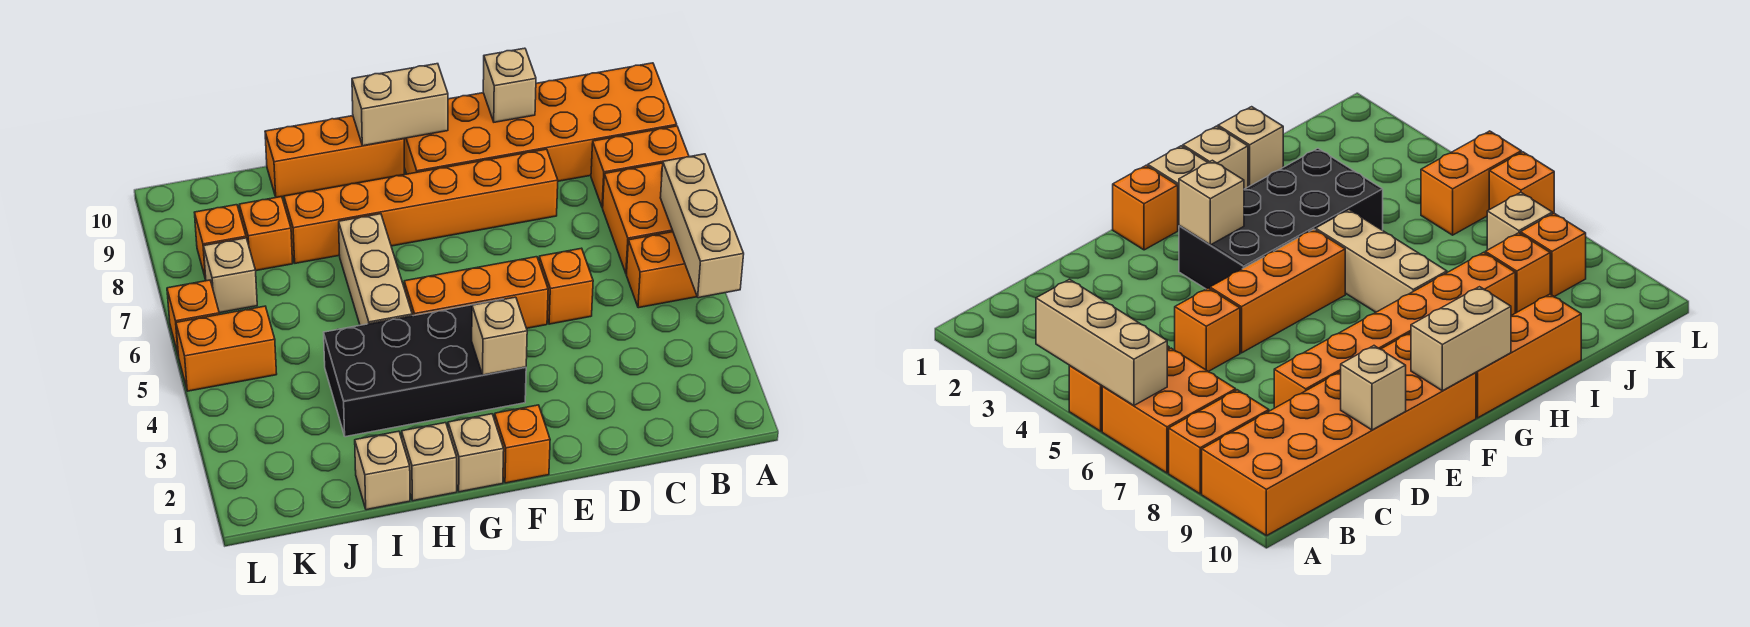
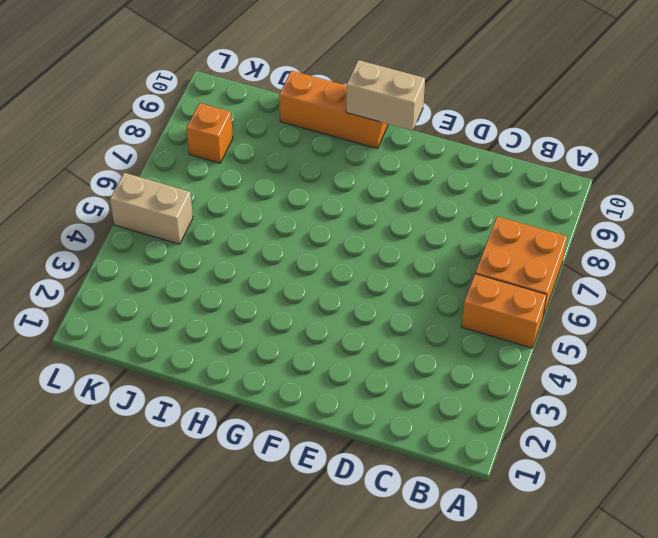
tan 1x2 brick [110,173,193,244] -> orange 1x2 brick [176,306,277,391]
none -> orange 1x2 brick [591,126,689,208]
none -> orange 2x6 brick [404,63,677,181]
none -> orange 1x1 brick [539,248,593,324]

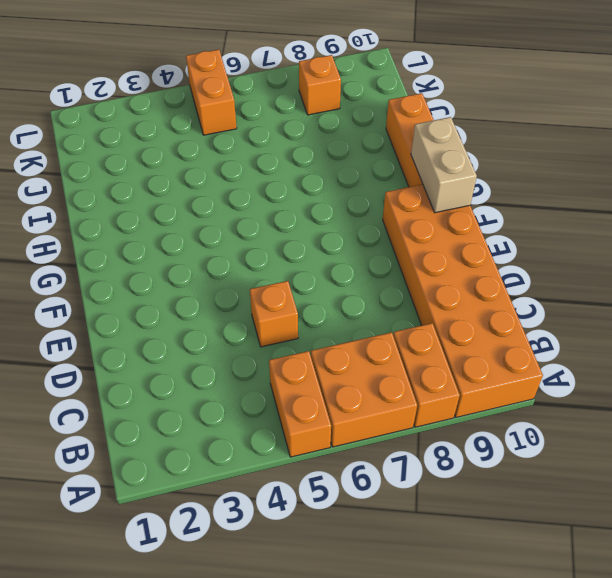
none -> orange 1x6 brick [284,149,558,263]
none -> orange 1x3 brick [404,257,548,328]
none -> orange 1x1 brick [495,405,550,483]

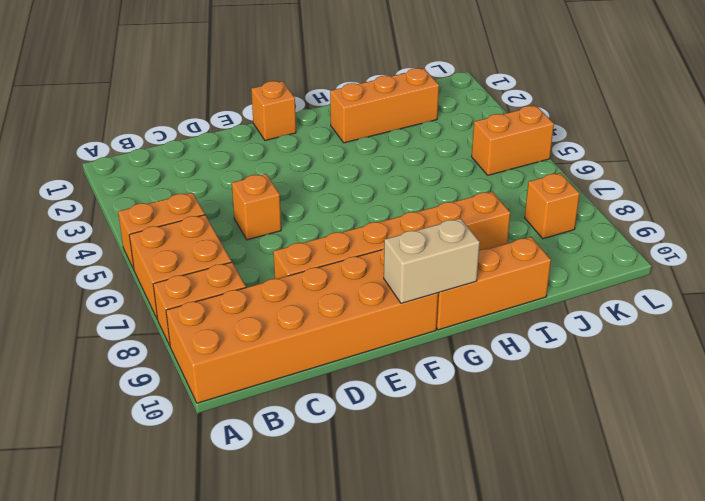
orange 1x3 brick [330,68,439,143] -> orange 1x3 brick moved to [404,257,548,328]
none -> black 2x4 brick [324,299,526,437]
none -> tan 1x1 brick [448,414,504,492]
none -> tan 1x1 brick [402,423,457,501]

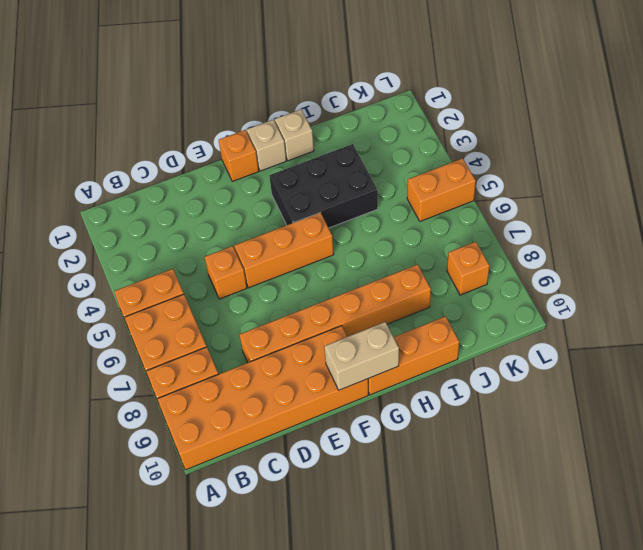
black 2x3 brick [269,144,378,228] -> black 2x4 brick [324,299,526,437]
none -> tan 1x3 brick [339,214,412,325]
none -> tan 1x1 brick [355,431,410,510]
none -> orange 1x1 brick [239,197,293,271]

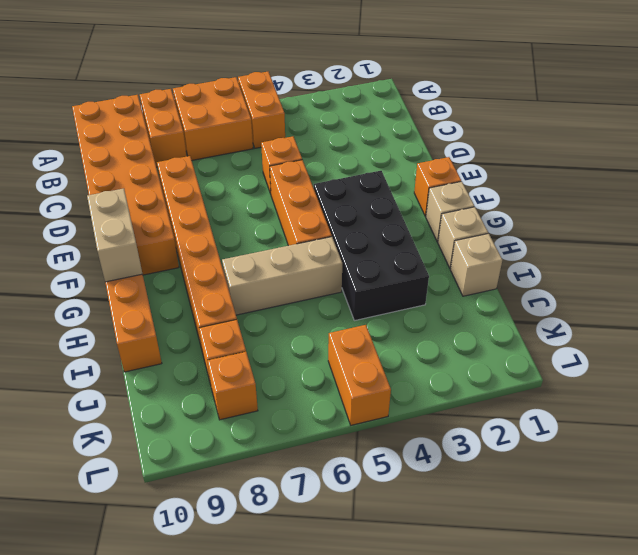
none -> tan 1x1 brick [203,238,257,313]
none -> orange 1x1 brick [167,280,219,356]
none -> tan 1x3 brick [660,154,744,298]

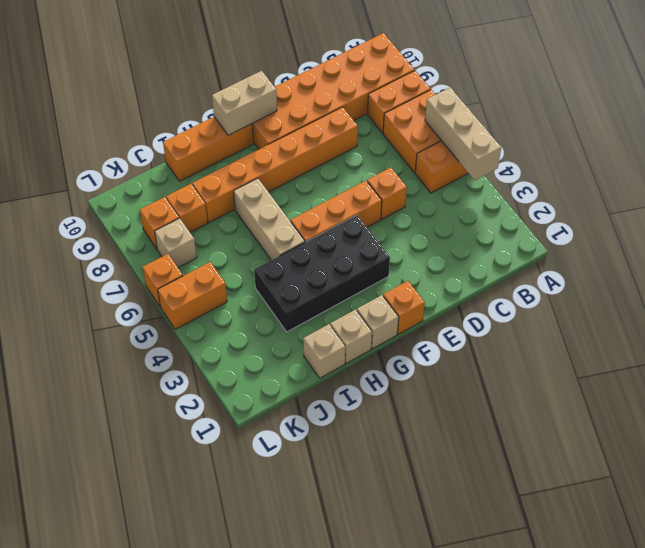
none -> tan 1x1 brick [483,48,536,122]
none -> tan 1x1 brick [472,297,527,375]

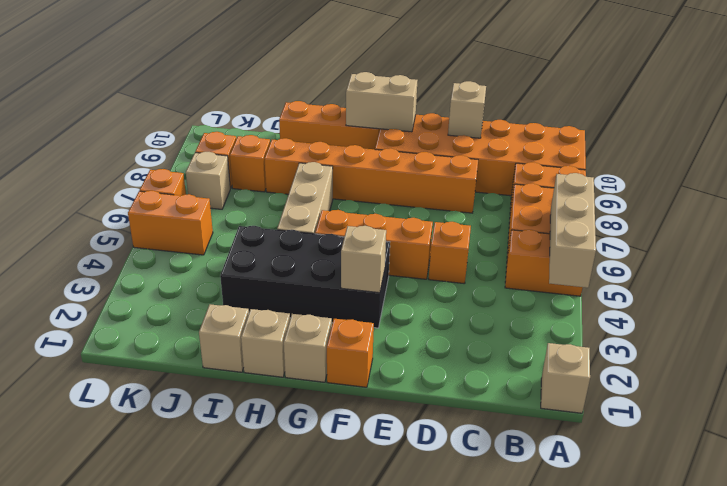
tan 1x1 brick [541,343,590,413] -> none

